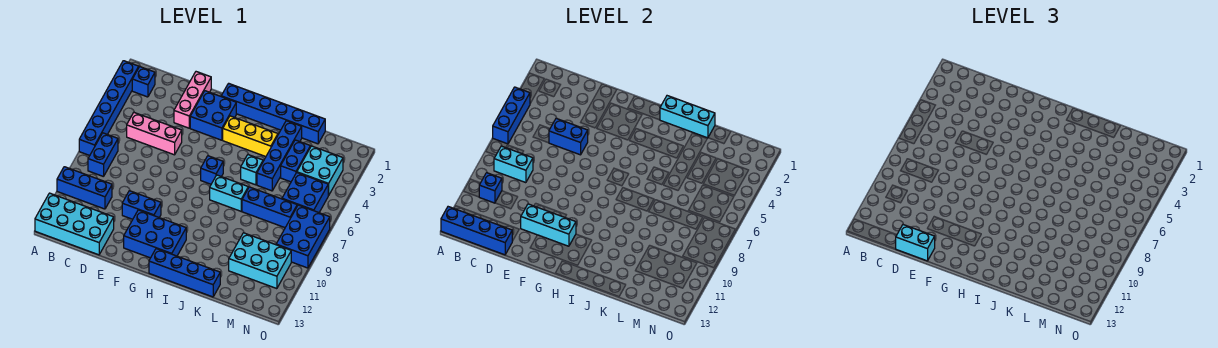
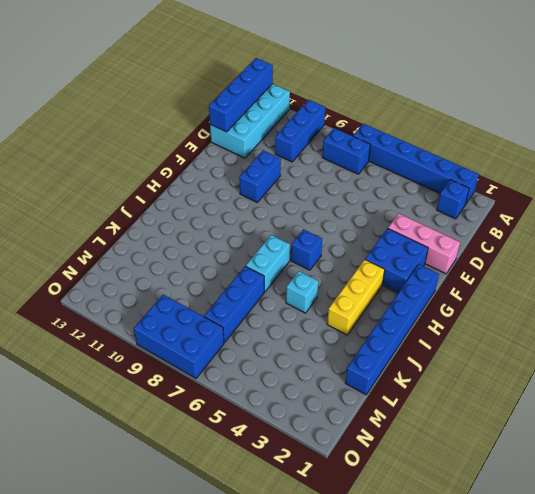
none -> pink 1x3 brick [127,113,182,155]
none -> blue 2x3 brick [124,210,186,258]
none -> blue 1x4 brick [149,249,220,297]
none -> blue 1x4 brick [257,121,302,191]

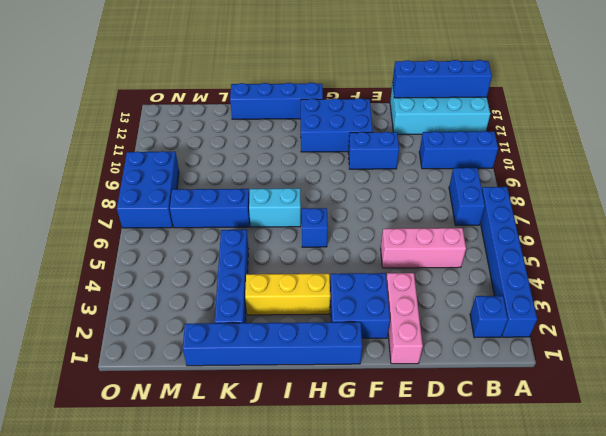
none -> cyan 1x1 brick [241,155,263,185]
none -> blue 1x2 brick [281,140,311,182]
none -> cyan 2x3 brick [229,233,291,289]
none -> cyan 2x2 brick [297,146,343,195]

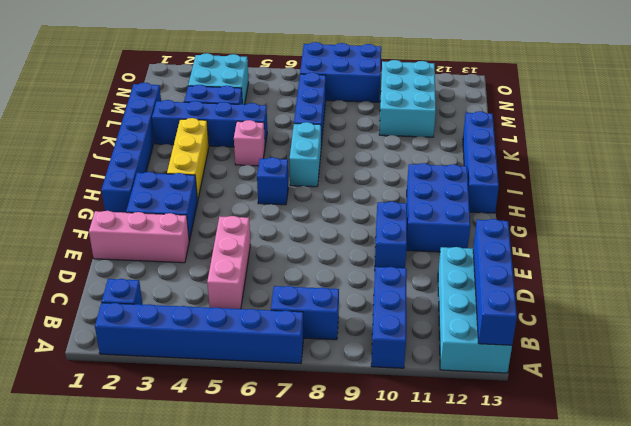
pink 1x1 brick [234,120,265,166] -> cyan 1x1 brick [241,155,263,185]
none -> blue 2x2 brick [282,173,329,213]
none -> blue 1x3 brick [493,87,530,144]
none -> cyan 1x2 brick [494,146,533,183]
none -> blue 1x1 brick [479,173,502,203]

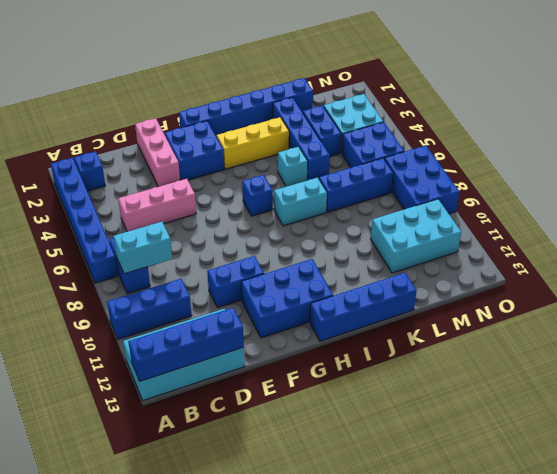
none -> blue 1x3 brick [493,87,530,144]
none -> blue 1x1 brick [479,173,502,203]
none -> blue 1x2 brick [549,118,588,155]
none -> cyan 1x3 brick [521,204,576,246]

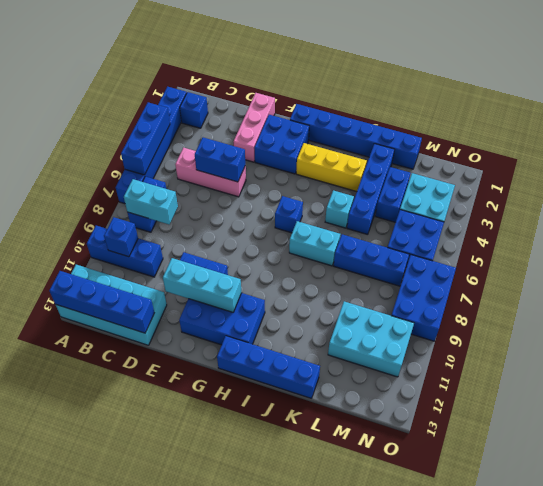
none -> cyan 1x3 brick [660,96,715,138]
none -> cyan 1x2 brick [896,225,935,261]

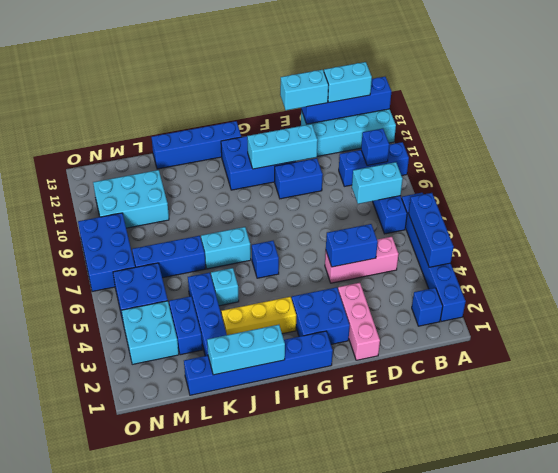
cyan 1x2 brick [324,62,372,103] -> none

